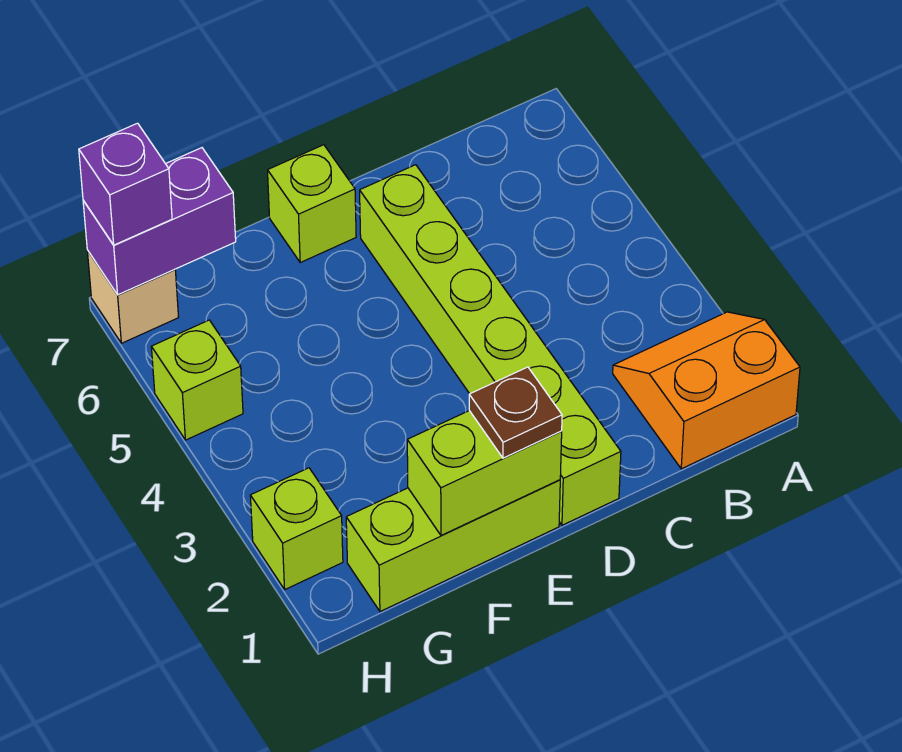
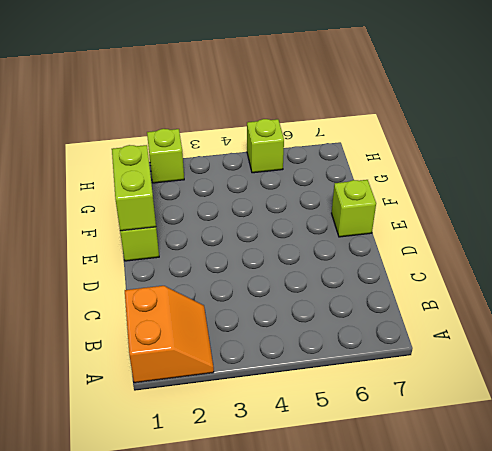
none -> lime 1x6 brick [360,165,621,525]
none -> tan 1x1 brick [87,250,179,343]

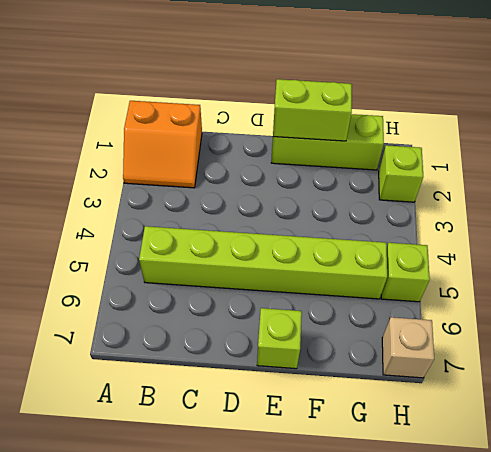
lime 1x6 brick [139,226,387,299] -> lime 1x6 brick turned to [360,165,621,525]
none -> purple 1x2 brick [83,148,236,295]
none -> brown 1x1 plate [469,367,562,458]

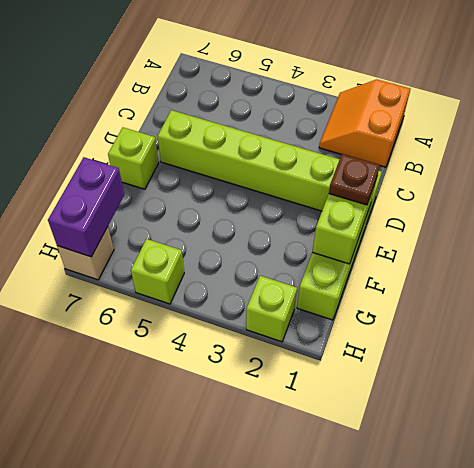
none -> purple 1x1 brick [79,123,172,245]

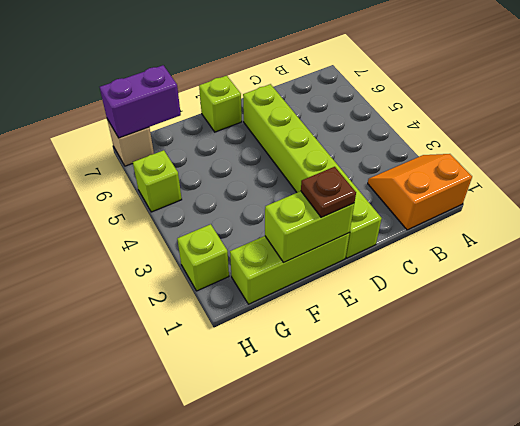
none -> purple 1x1 brick [79,123,172,245]

